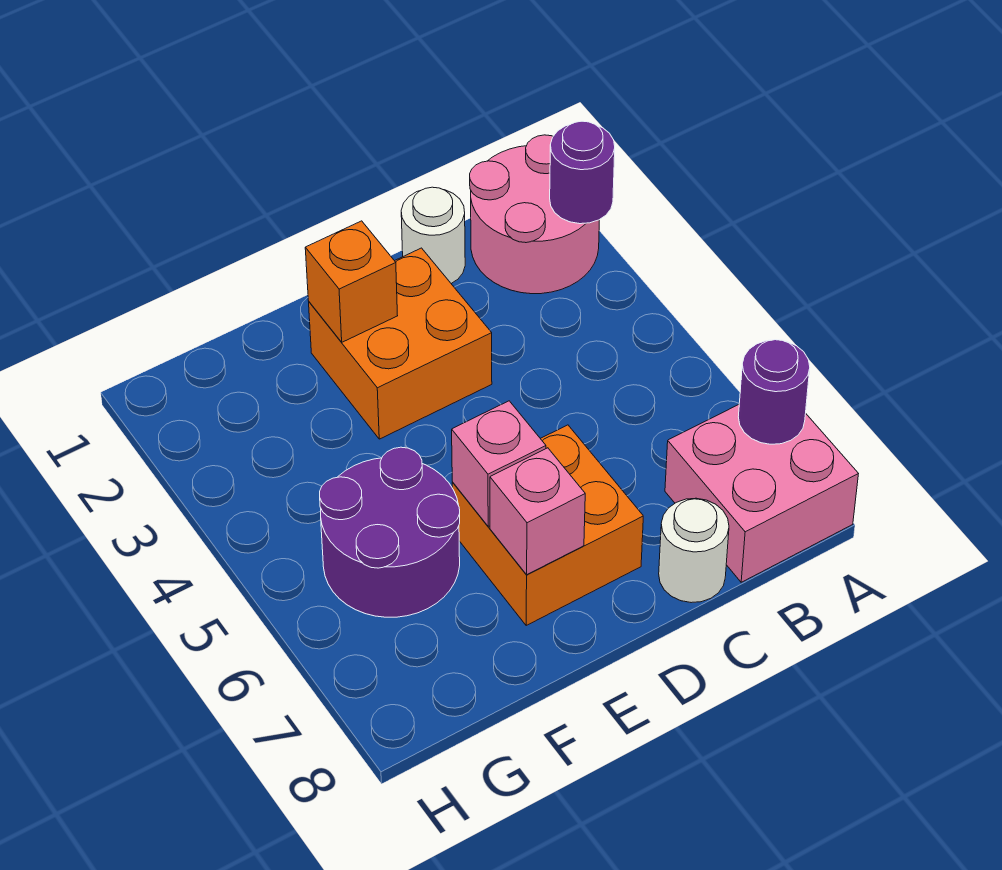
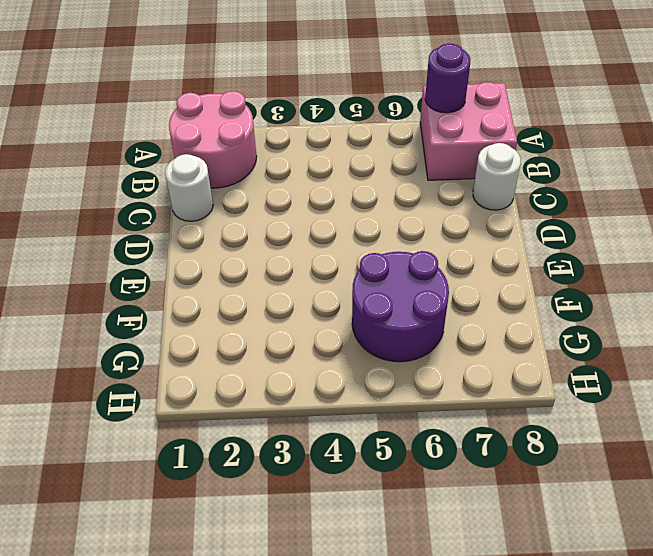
none -> orange 2x2 brick [309,248,492,439]
none -> orange 2x2 brick [452,425,643,625]
none -> purple 1x1 round brick [550,121,615,224]

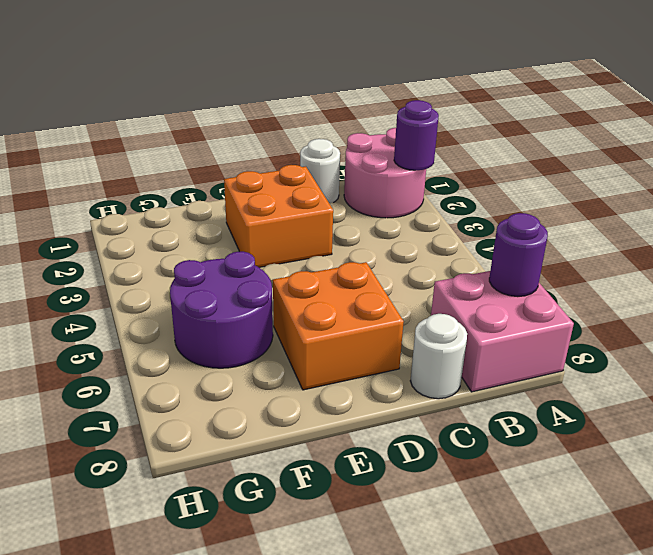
none -> orange 1x1 brick [305,221,398,342]
none -> pink 1x1 brick [452,401,546,526]
none -> pink 1x1 brick [490,448,585,574]

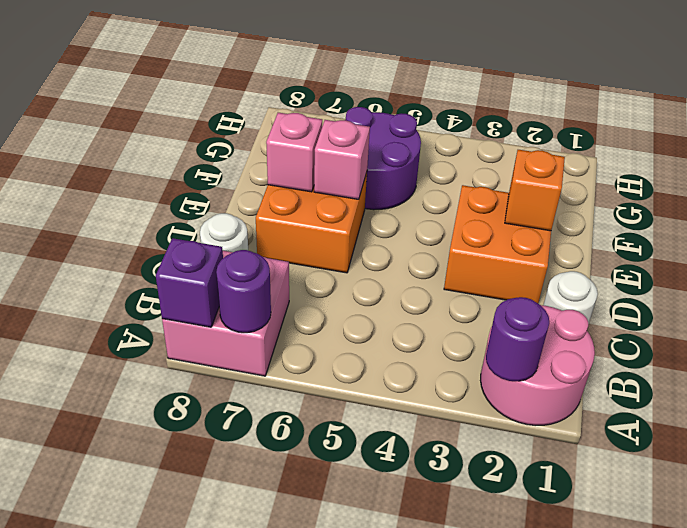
purple 1x1 brick [156,238,223,327] -> none

